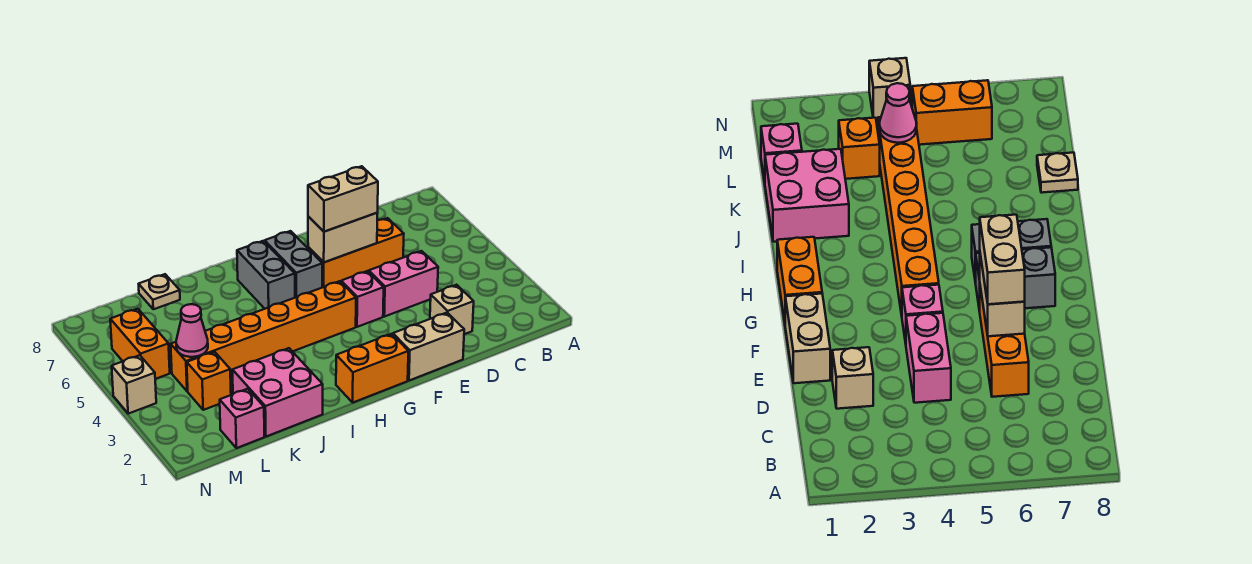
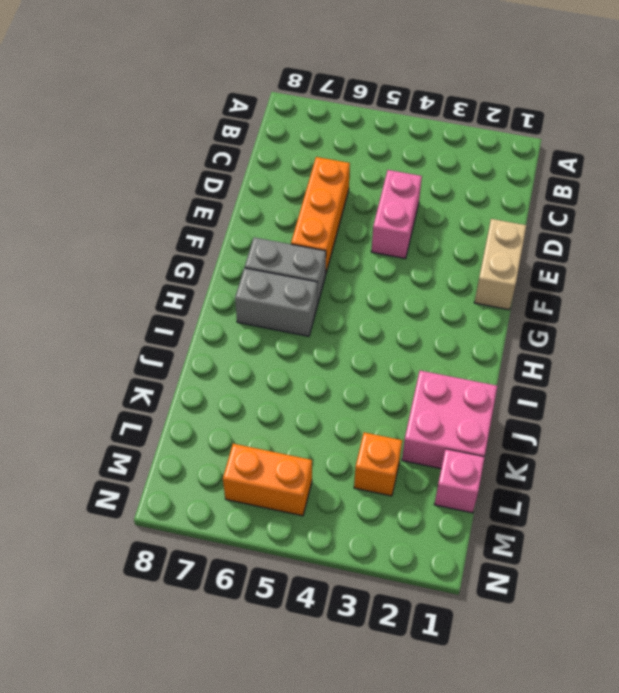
none -> tan 1x1 brick [430,285,474,334]
none -> pink 1x1 brick [341,271,384,327]
none -> orange 1x2 brick [336,334,408,402]

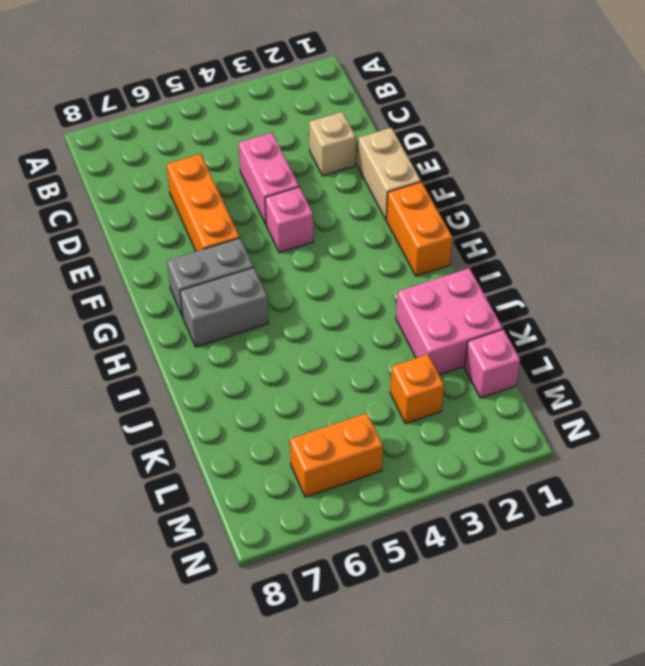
none -> orange 1x6 brick [171,281,356,391]
none -> tan 1x1 plate [139,274,180,309]
none -> tan 1x1 brick [112,355,156,414]

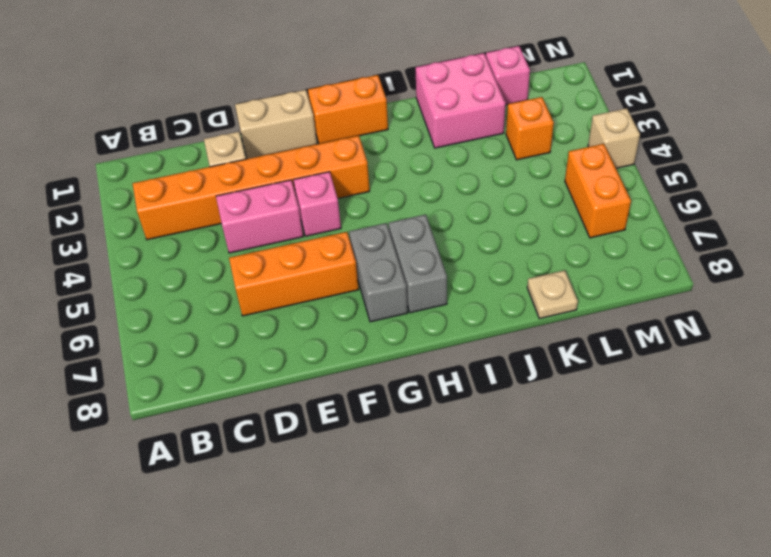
orange 1x6 brick [133,136,370,240] -> orange 1x6 brick moved to [171,281,356,391]
none -> tan 1x2 brick [308,213,378,262]
none -> pink 1x1 cone [176,304,208,357]
none -> tan 1x2 brick [308,166,378,232]

